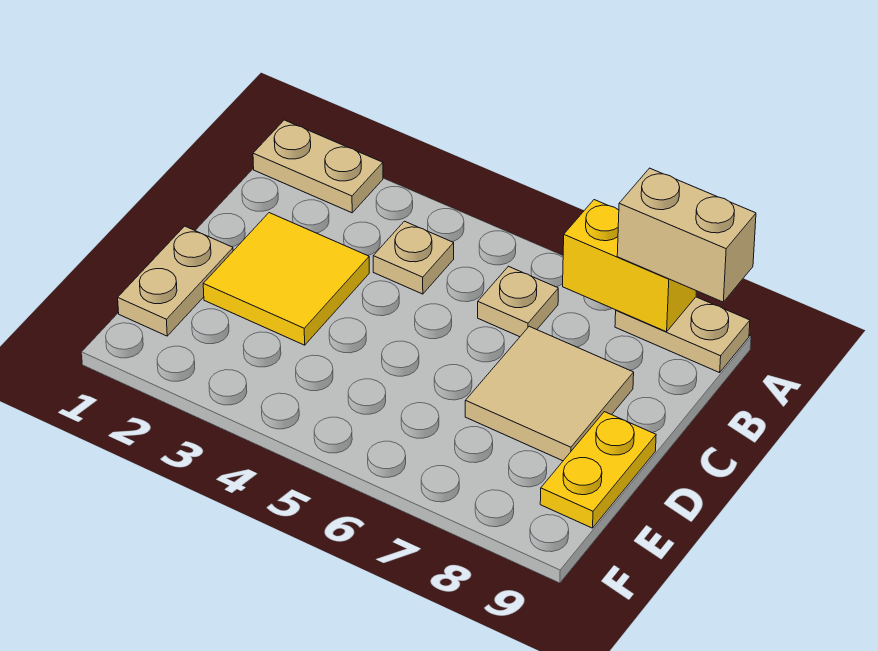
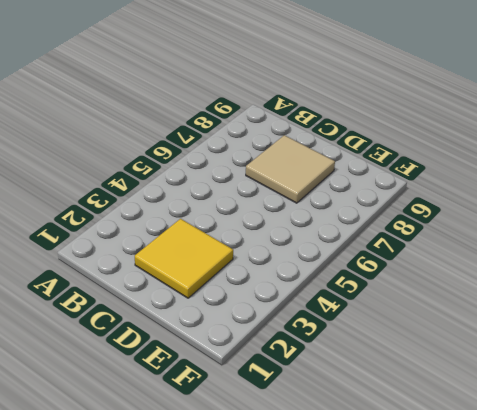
none -> tan 1x2 plate [253,120,383,213]
none -> tan 1x2 plate [615,297,750,373]

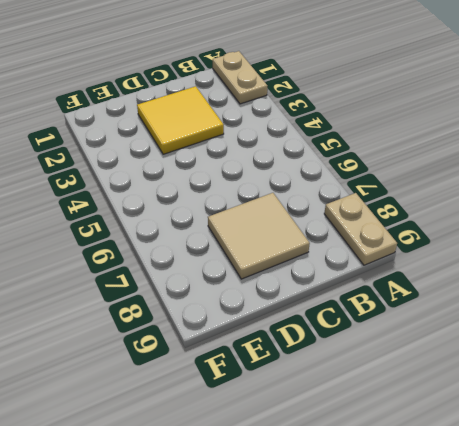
none -> tan 1x1 plate [373,221,454,294]
none -> tan 1x1 plate [478,266,558,337]

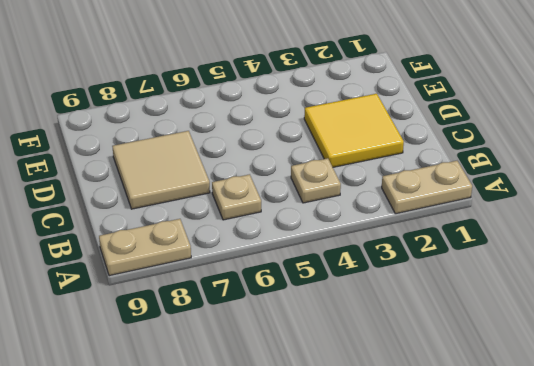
none -> tan 1x2 plate [118,226,233,336]
none -> yellow 1x2 plate [540,412,656,528]

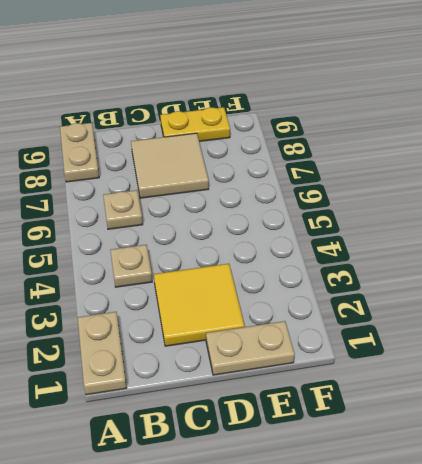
none -> yellow 1x2 brick [563,200,696,332]
none -> tan 1x2 brick [617,168,756,302]

